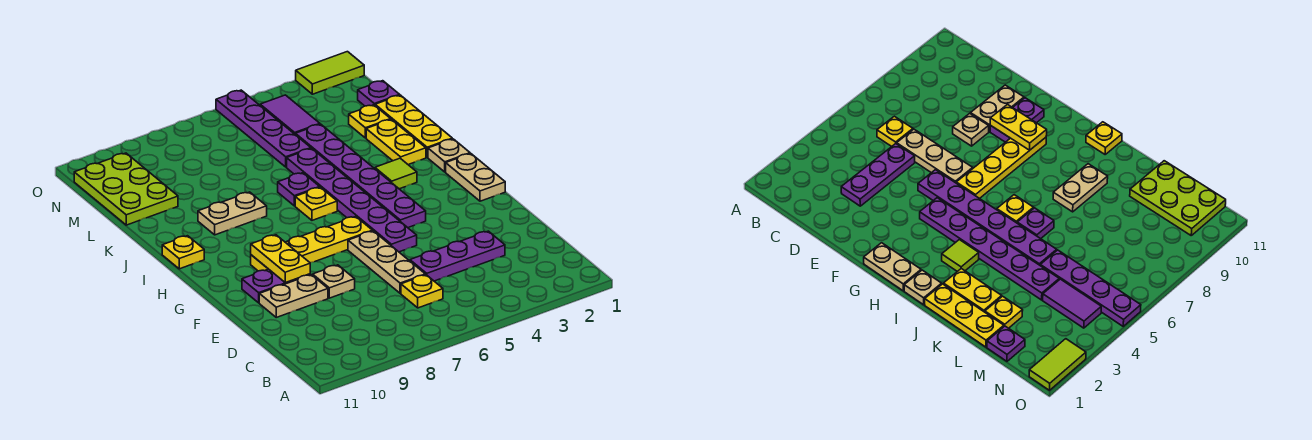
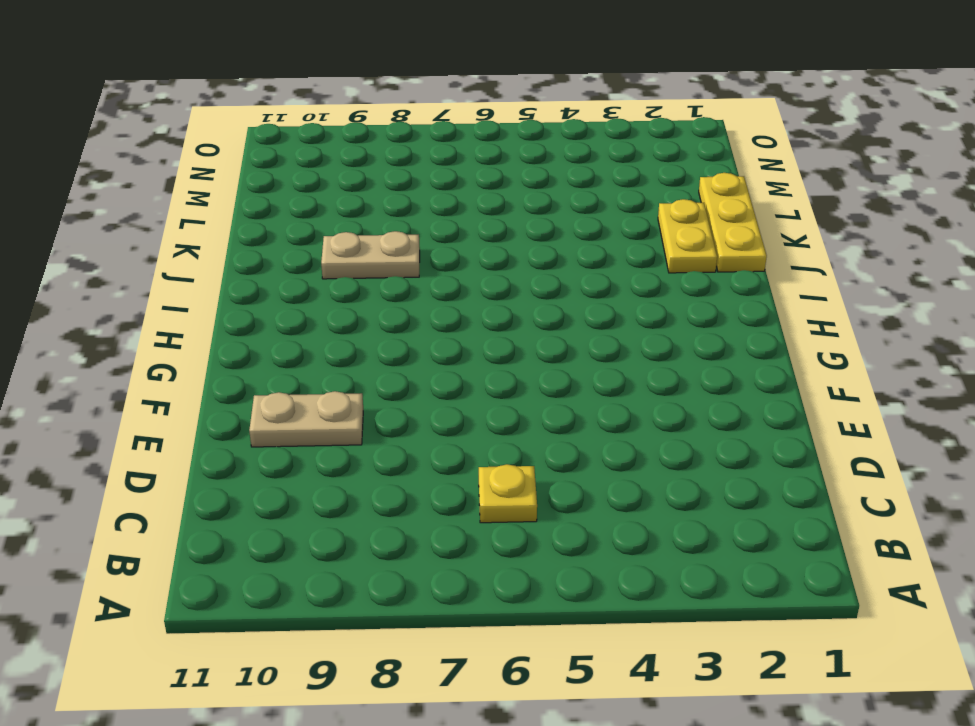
none -> purple 1x3 plate [410,231,505,281]
none -> tan 1x3 plate [348,231,425,293]
none -> tan 1x1 plate [313,265,355,298]

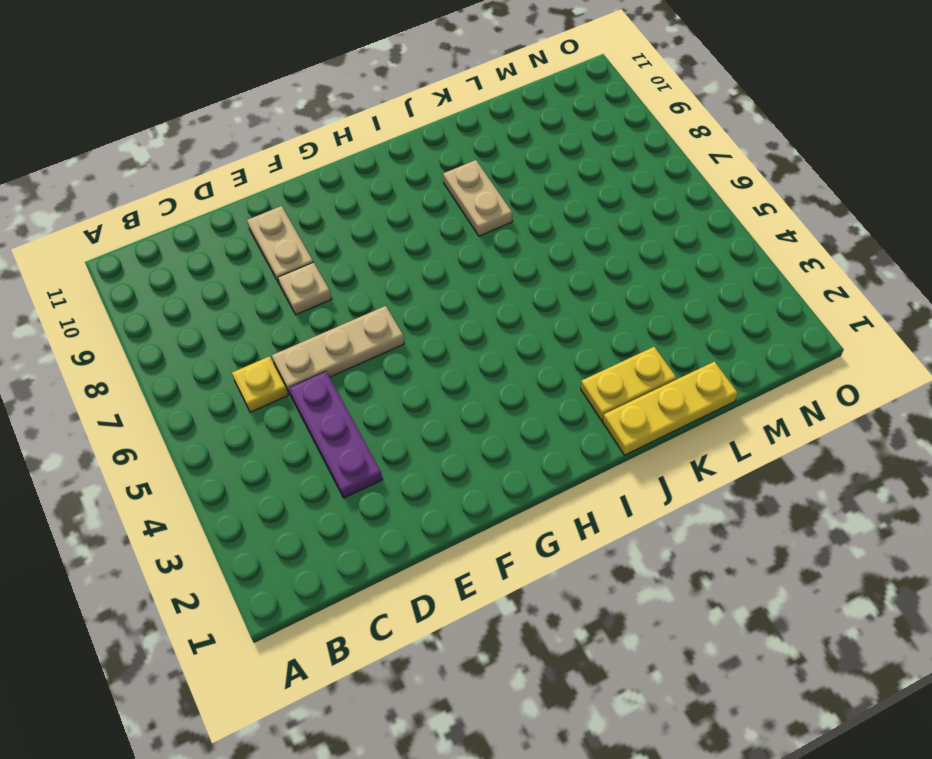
none -> purple 1x6 plate [287,148,417,252]
none -> purple 1x2 plate [242,269,310,303]
none -> tan 1x2 plate [446,154,505,201]

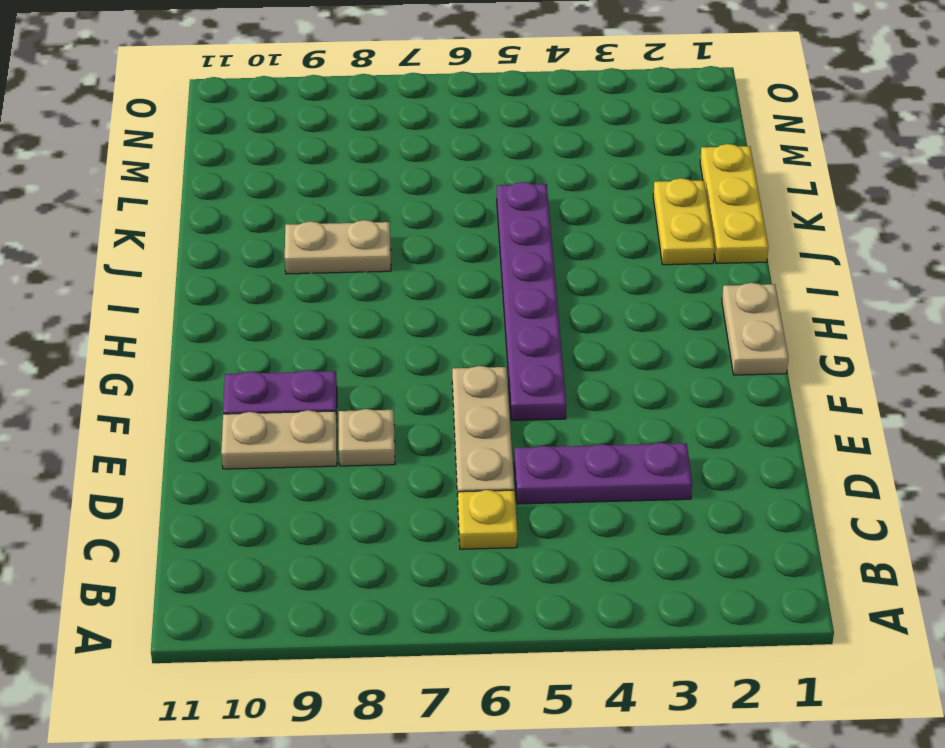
none -> purple 1x6 plate [295,124,426,228]
none -> yellow 1x4 plate [251,216,373,271]
none -> tan 1x1 plate [428,139,470,172]

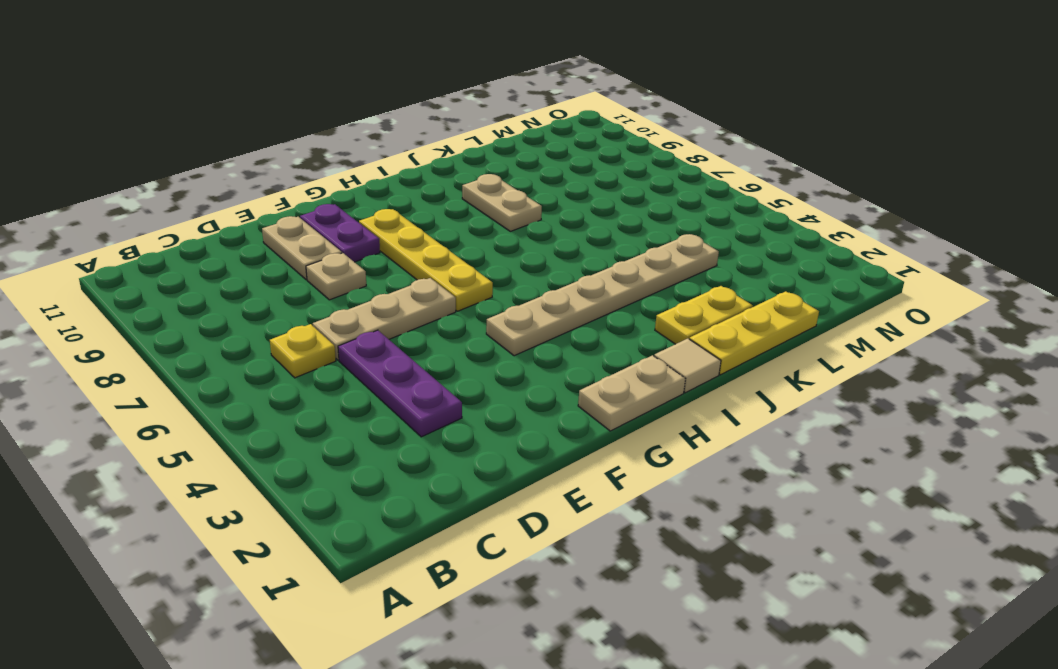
tan 1x6 plate [486,234,719,356] -> purple 1x6 plate [295,124,426,228]
tan 1x1 tile [654,339,721,393] -> tan 1x1 plate [428,139,470,172]
none -> purple 1x6 plate [287,148,417,252]
none -> lime 1x1 tile [375,158,417,189]
none -> yellow 1x1 plate [295,187,337,220]

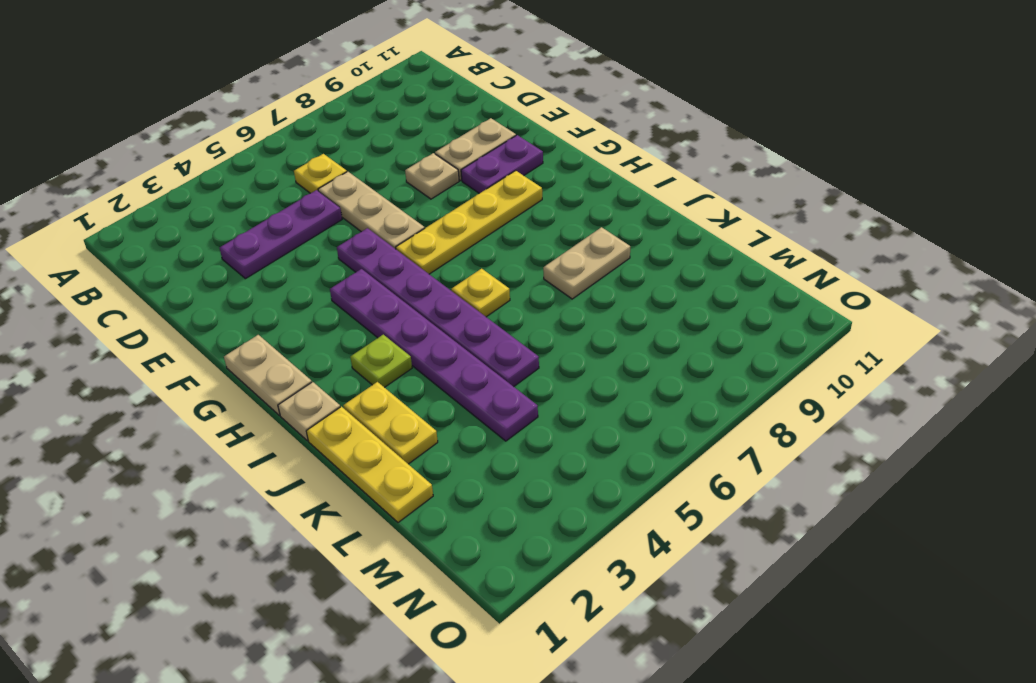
lime 1x1 plate [350,335,412,387] -> lime 1x1 tile [375,158,417,189]
none -> yellow 1x1 plate [162,236,204,269]
none -> purple 1x1 plate [278,173,320,206]
none -> yellow 1x1 plate [349,105,391,138]

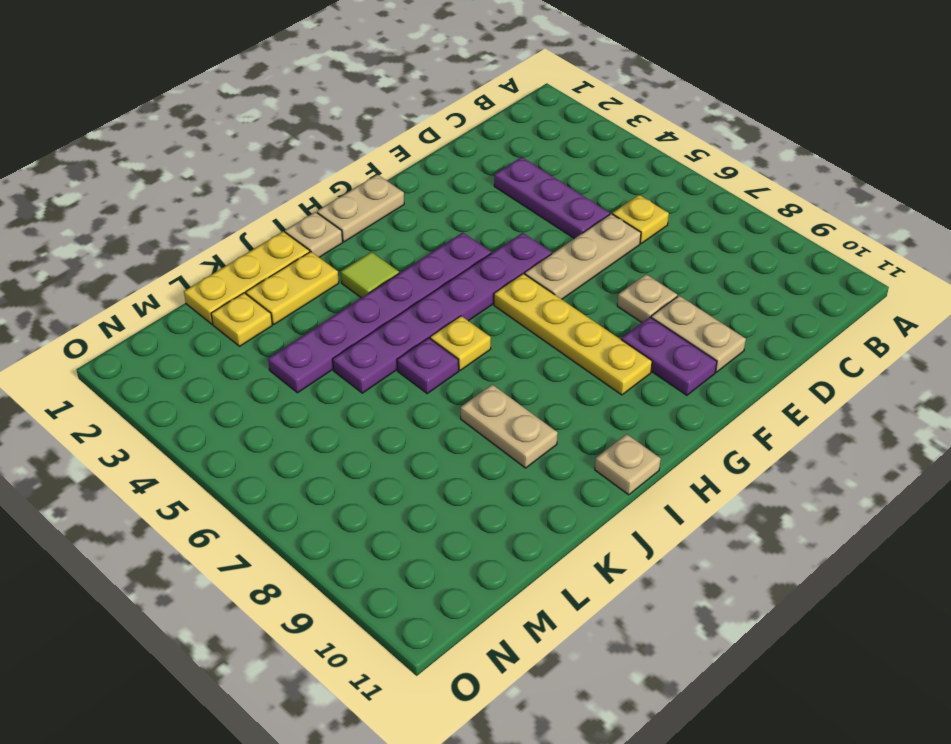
tan 1x1 plate [595,434,661,495] -> yellow 1x1 plate [162,236,204,269]
none -> purple 1x4 plate [216,90,311,167]
none -> lime 2x3 plate [74,153,178,225]
none -> purple 1x1 plate [358,81,399,106]

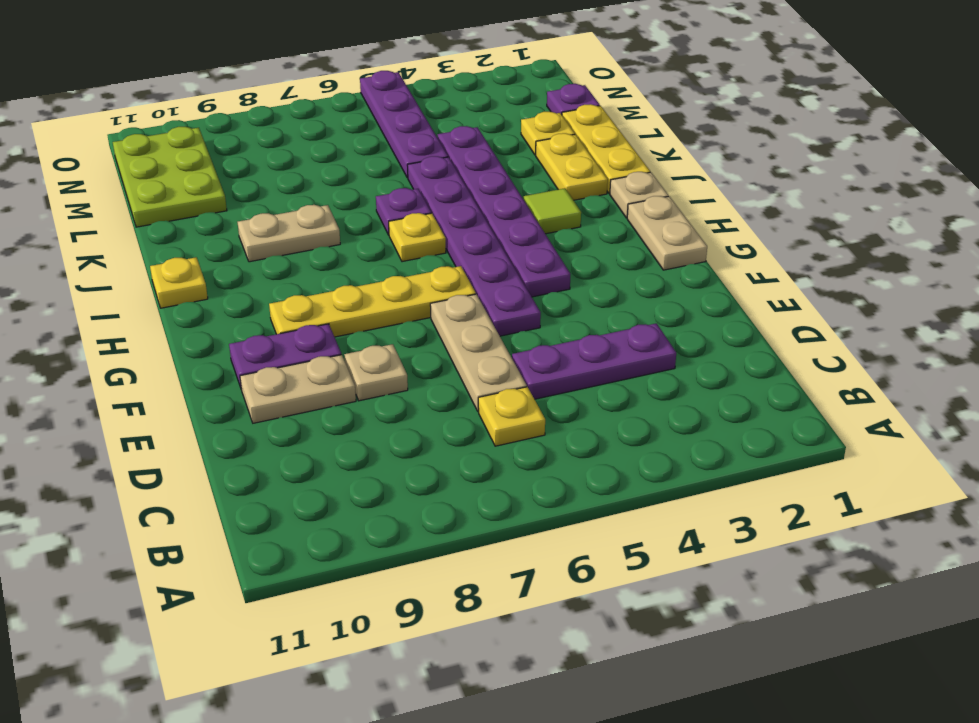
none -> purple 1x2 tile [260,95,320,134]
none -> lime 1x2 tile [296,52,364,94]
none -> yellow 1x2 plate [251,235,310,283]

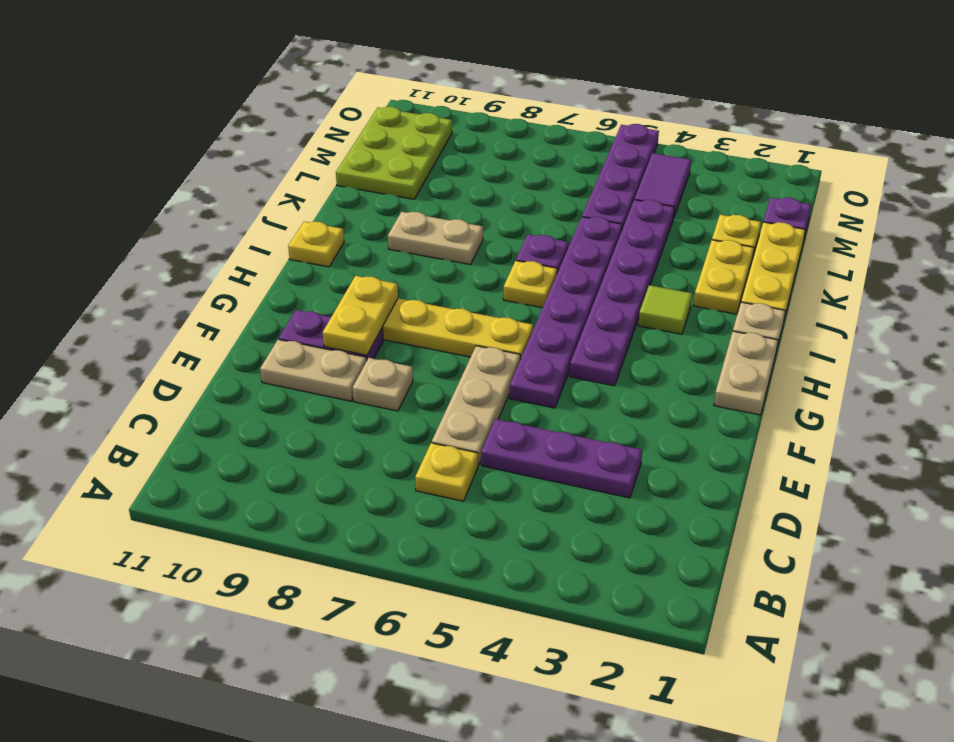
none -> lime 1x2 tile [296,52,364,94]

